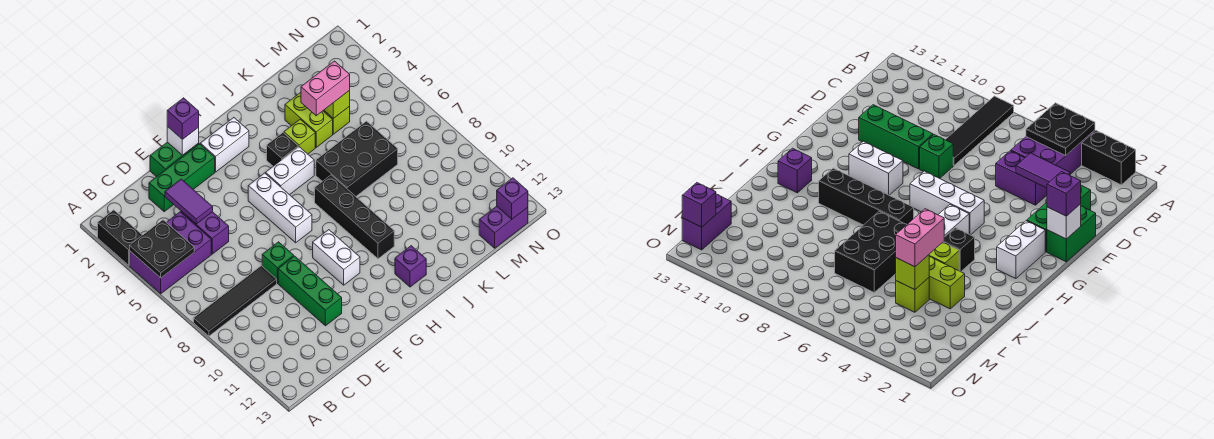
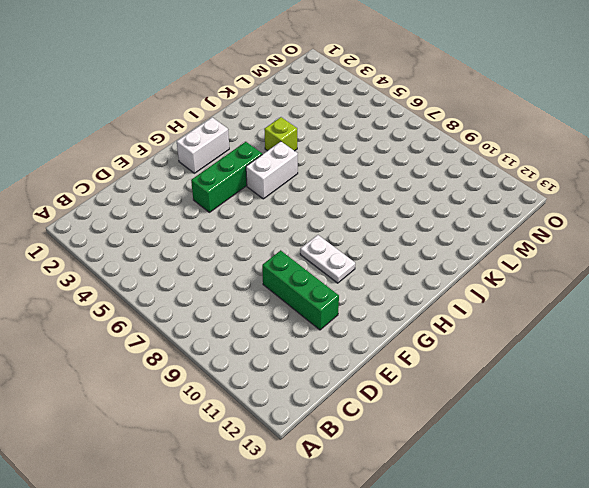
green 1x3 brick [191,142,262,212] -> green 1x3 brick moved to [149,144,215,212]
white 1x2 plate [300,235,355,283] -> white 1x2 brick [313,230,360,285]
none -> black 1x2 brick [98,210,142,265]
none -> purple 2x3 brick [130,212,211,294]
none -> black 1x4 tile [194,266,277,336]

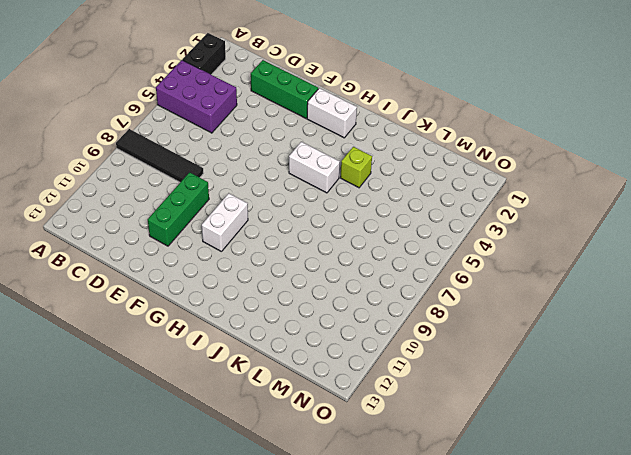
none -> purple 1x2 brick [181,211,229,254]
none -> green 1x2 brick [150,142,199,177]
none -> green 1x1 brick [262,242,294,283]

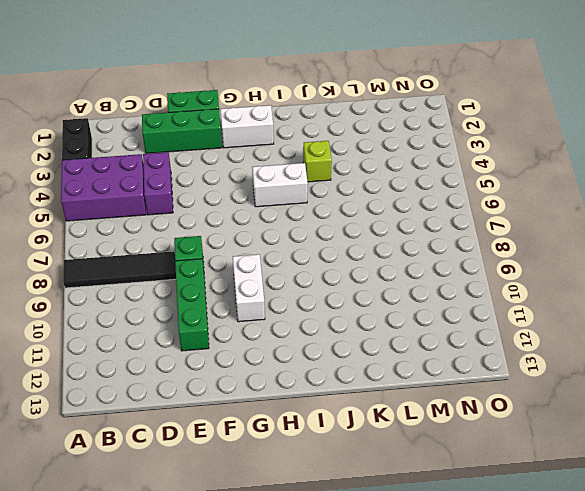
none -> white 1x3 brick [248,173,312,243]
none -> black 1x1 brick [267,133,298,166]
none -> black 1x4 brick [315,175,394,259]

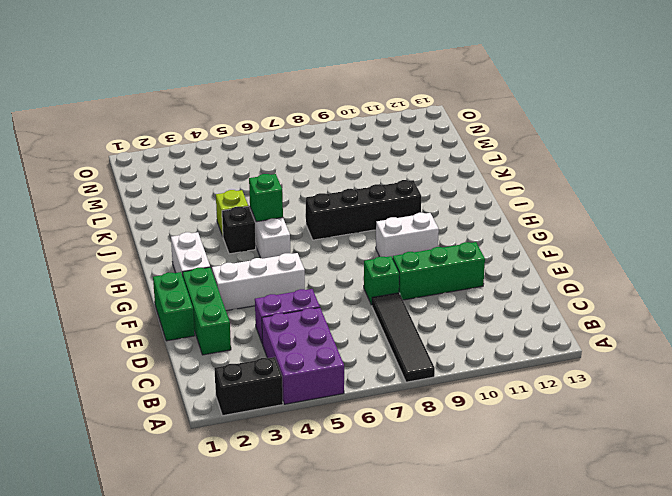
white 1x3 brick [212,253,305,311] -> white 1x3 brick moved to [248,173,312,243]
green 1x1 brick [249,174,283,222] -> none
none -> purple 1x1 brick [395,246,426,287]
none -> black 2x3 brick [316,121,398,196]
none -> lime 1x2 brick [285,92,333,147]

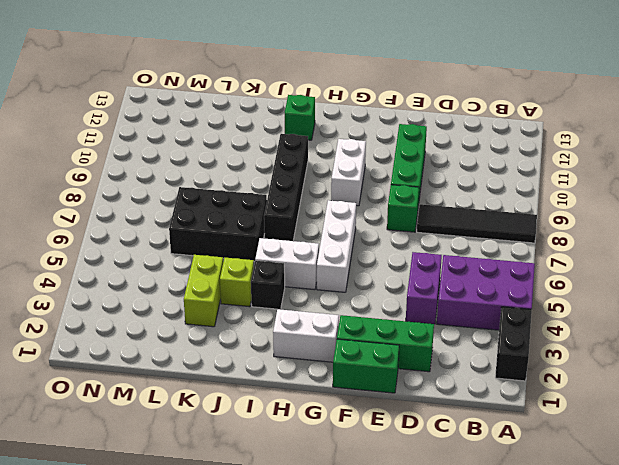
green 1x1 brick [285,95,315,140] -> purple 1x1 brick [395,246,426,287]
none -> lime 1x1 brick [323,106,350,134]
none -> purple 1x2 brick [479,206,528,248]
none -> black 2x2 plate [130,220,194,278]

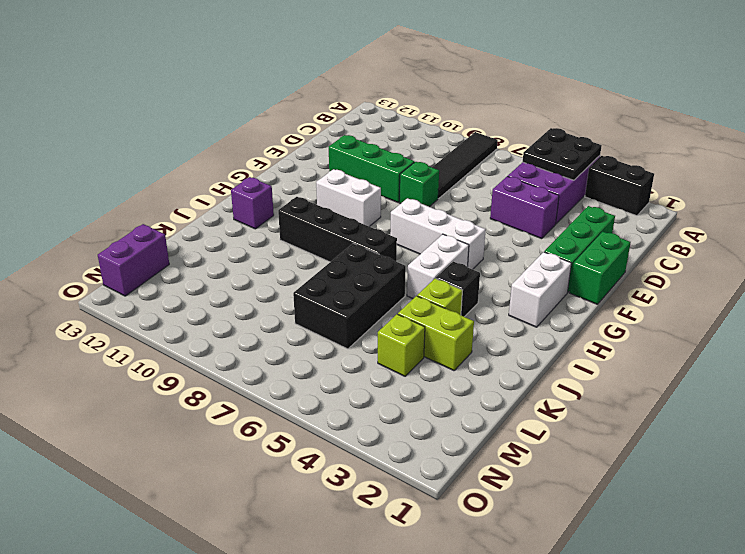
none -> purple 1x2 tile [165,179,213,224]
none -> white 1x1 brick [167,126,199,155]
none -> lime 1x1 brick [324,90,350,119]

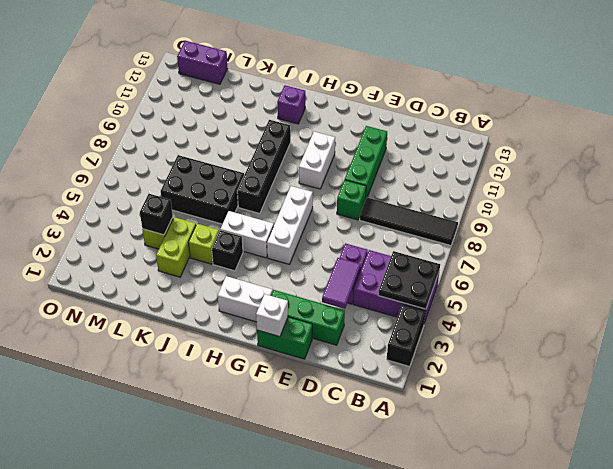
black 1x1 brick [140,194,173,235] -> lime 1x1 brick [324,90,350,119]
none -> purple 1x1 brick [497,178,528,219]
none -> purple 1x1 brick [167,98,199,140]
none -> pink 1x2 brick [301,61,350,116]

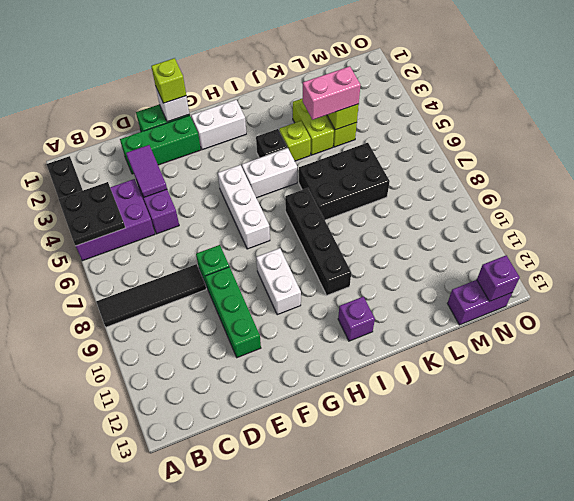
lime 1x1 brick [151,58,186,103] -> purple 1x1 brick [167,98,199,140]

